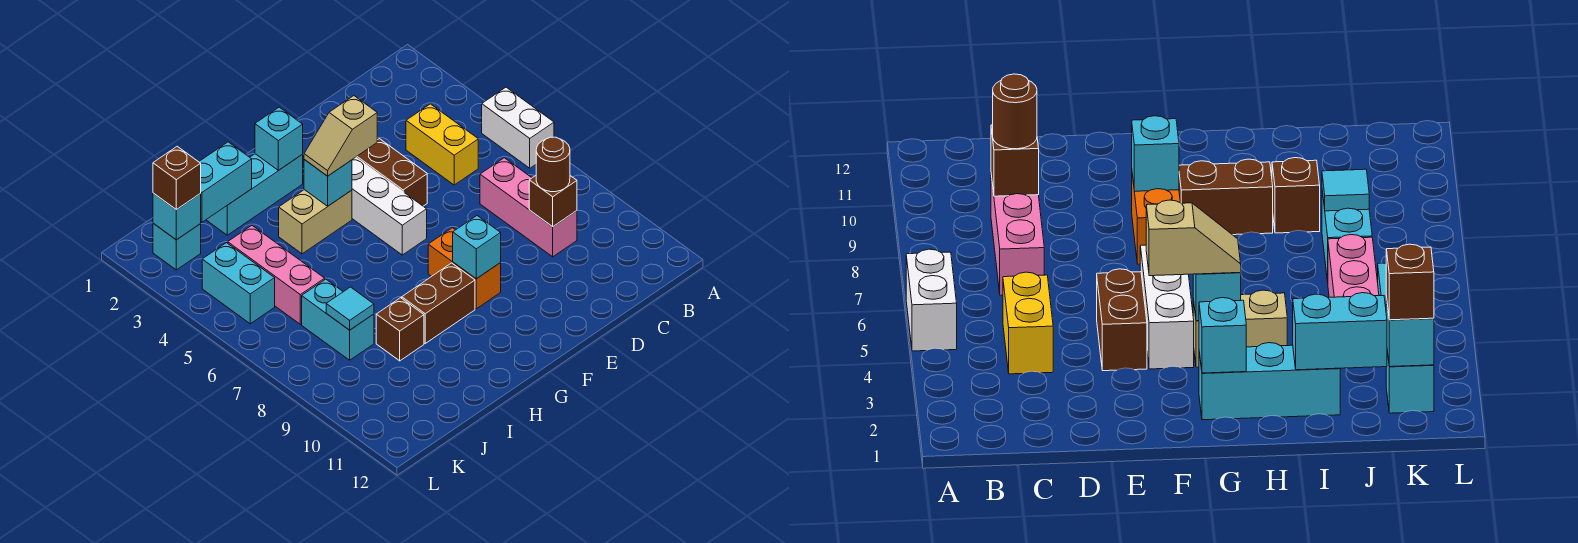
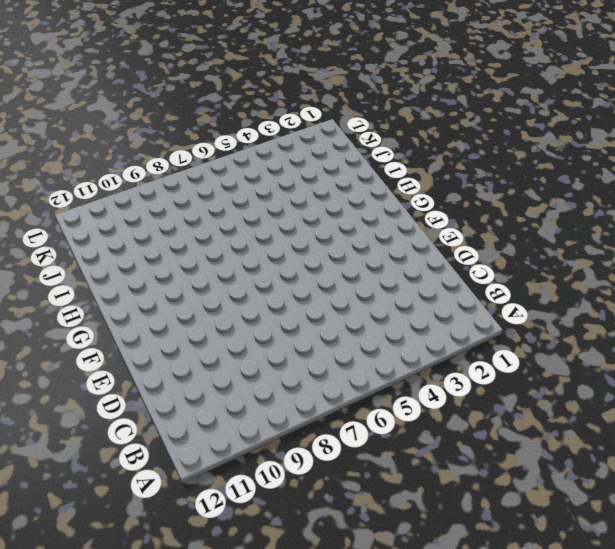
none -> white 1x2 brick [482,87,554,168]
none -> yellow 1x2 brick [406,104,478,185]
none -> pink 1x3 brick [480,158,577,257]

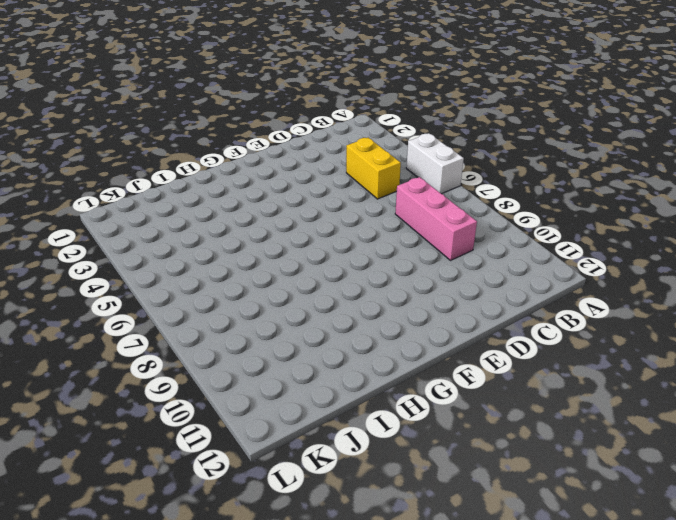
none -> brown 1x2 brick [356,139,427,206]
none -> white 1x3 brick [352,157,427,255]
none -> orange 1x2 brick [428,228,501,309]

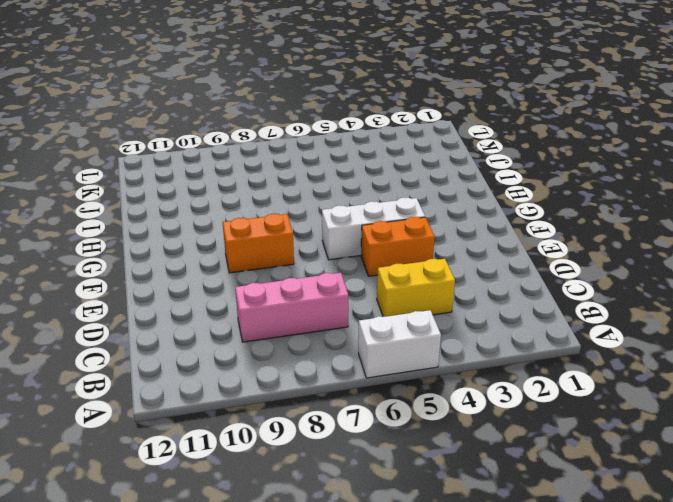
orange 1x2 brick [361,217,435,276] -> brown 1x2 brick [356,139,427,206]
none -> cyan 1x3 brick [206,154,303,235]
none -> tan 1x2 brick [279,190,352,254]
none -> brown 1x2 brick [402,263,475,343]

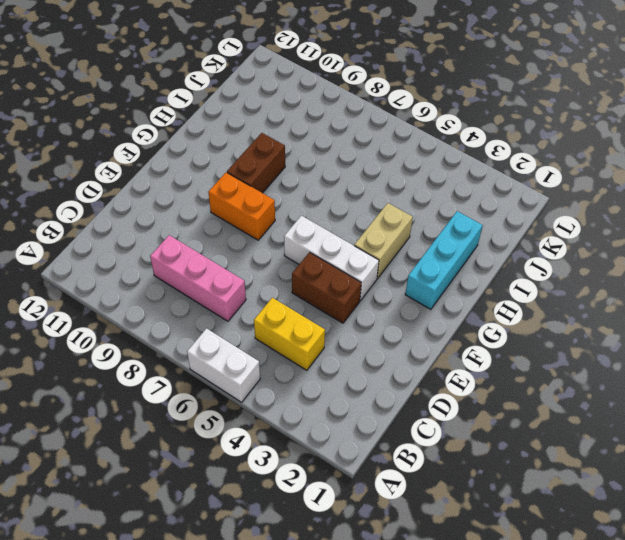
none -> brown 1x1 brick [376,298,424,361]
none -> pink 1x3 brick [228,226,325,324]
none -> cyan 1x2 brick [302,279,374,360]

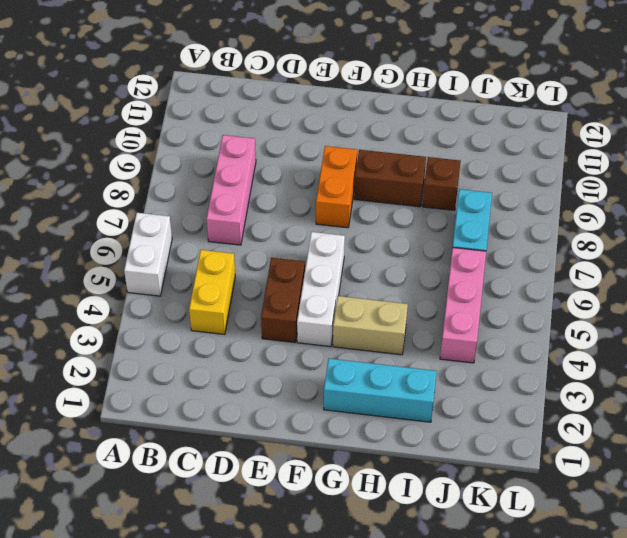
none -> cyan 1x1 brick [153,223,201,270]
none -> cyan 1x2 brick [202,243,275,324]
none -> brown 1x1 brick [529,176,577,227]

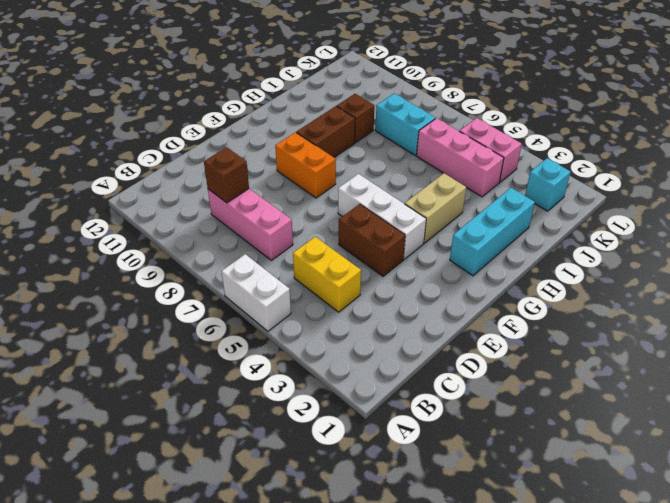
pink 1x2 brick [460,118,522,182] -> cyan 1x2 brick [202,243,275,324]
none -> cyan 1x1 brick [453,216,501,279]
none -> cyan 1x1 brick [255,107,303,170]
none -> cyan 1x1 brick [304,160,352,206]

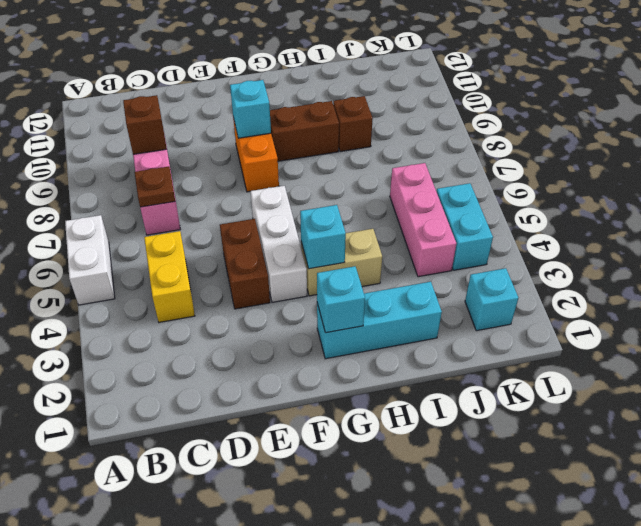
brown 1x1 plate [135,166,175,207] -> none
none -> cyan 1x2 brick [302,279,374,360]
none -> cyan 1x2 brick [199,142,252,222]
none -> cyan 1x1 tile [326,287,374,330]

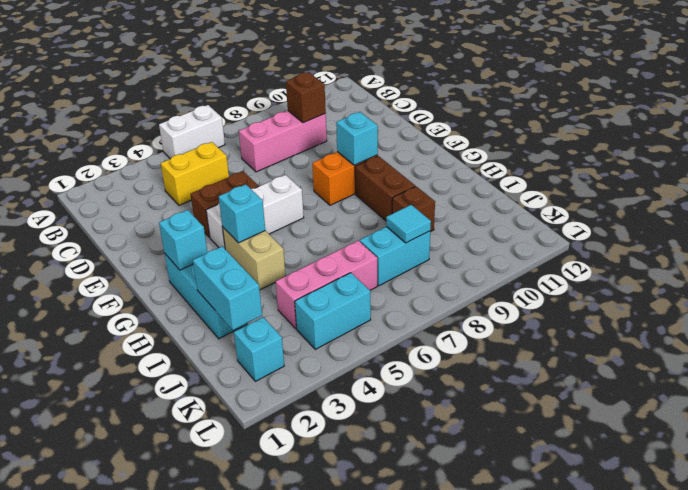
none -> cyan 1x1 brick [153,193,201,240]
none -> brown 1x1 round brick [536,137,570,192]
none -> tan 1x2 slope [304,96,377,176]

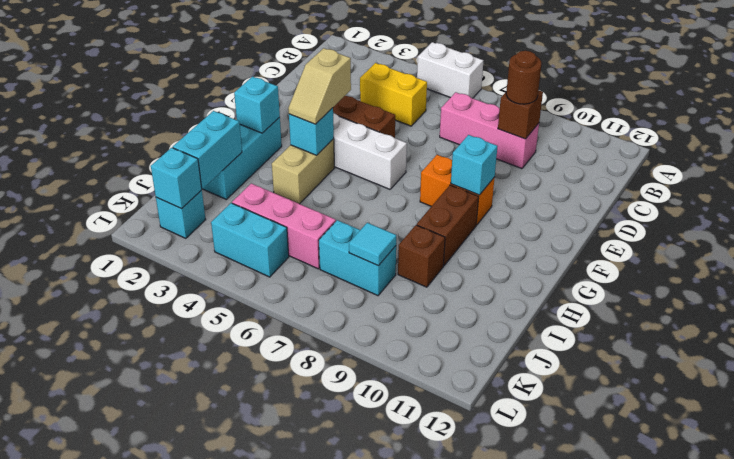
none -> brown 1x1 brick [153,146,201,210]

